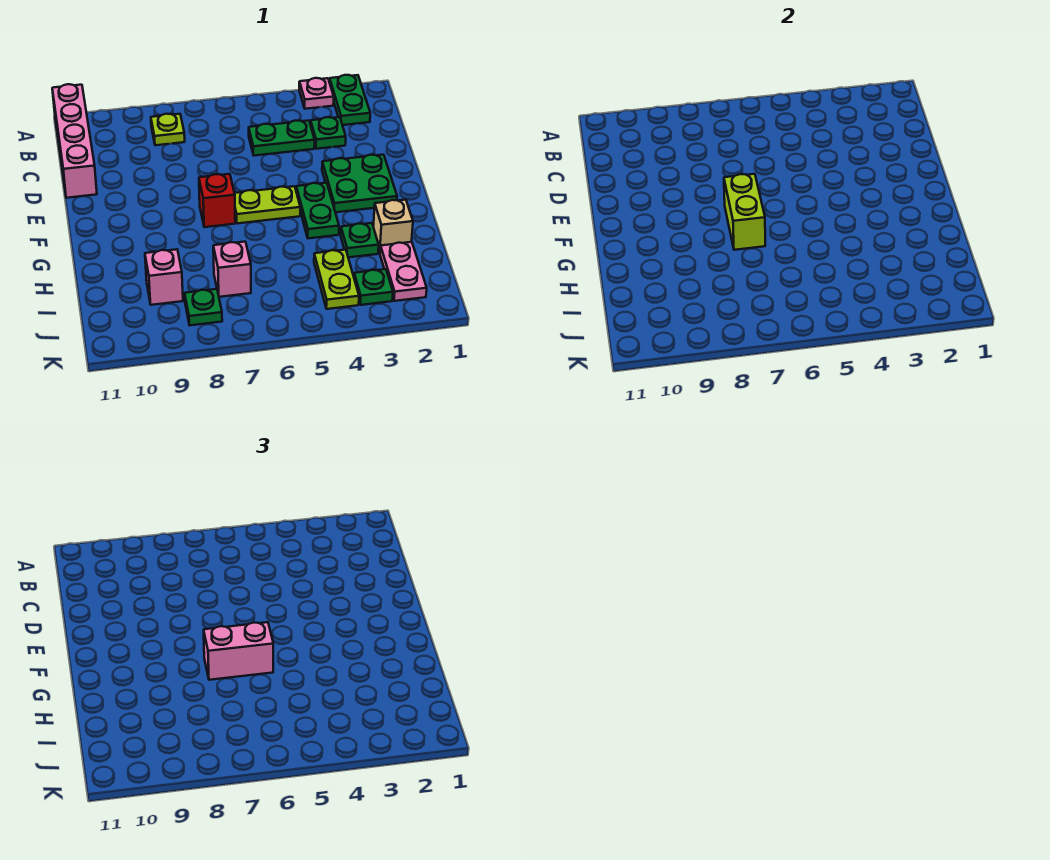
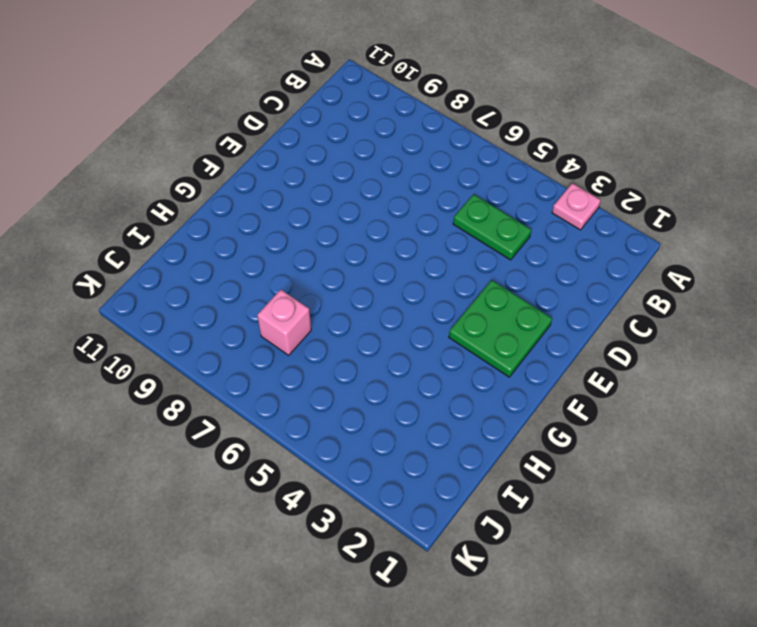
none -> green 1x2 plate [329,75,370,125]
none -> pink 1x4 brick [52,84,97,198]
none -> lime 1x1 plate [151,114,185,145]

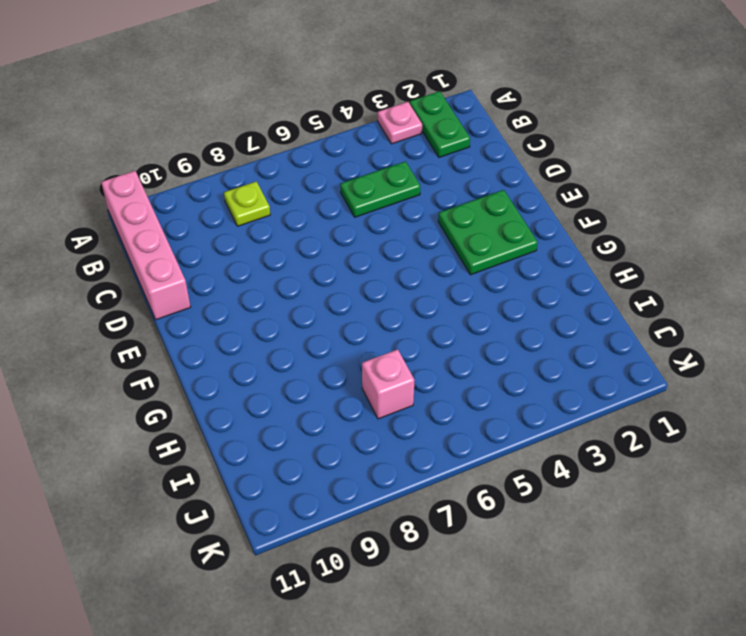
none -> green 1x1 plate [311,117,346,149]
none -> green 1x2 plate [296,183,339,238]
none -> lime 1x2 plate [235,186,300,223]

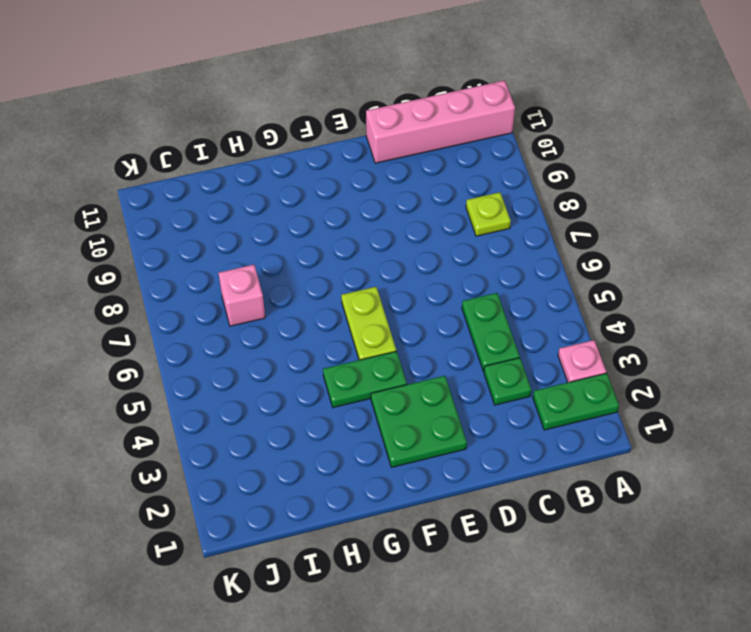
none -> red 1x1 brick [199,174,235,227]
none -> tan 1x1 brick [373,200,413,253]
none -> green 1x1 plate [341,223,379,257]

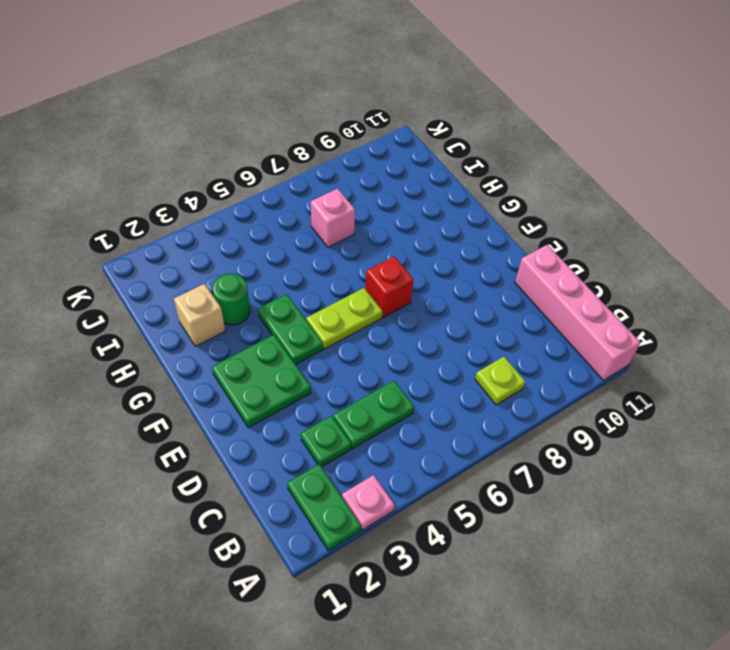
green 1x1 round brick [213,273,250,325] -> green 1x1 plate [341,223,379,257]
none -> pink 1x2 plate [380,242,427,301]
none -> lime 1x2 plate [314,250,359,309]
none -> pink 1x1 brick [145,249,183,305]

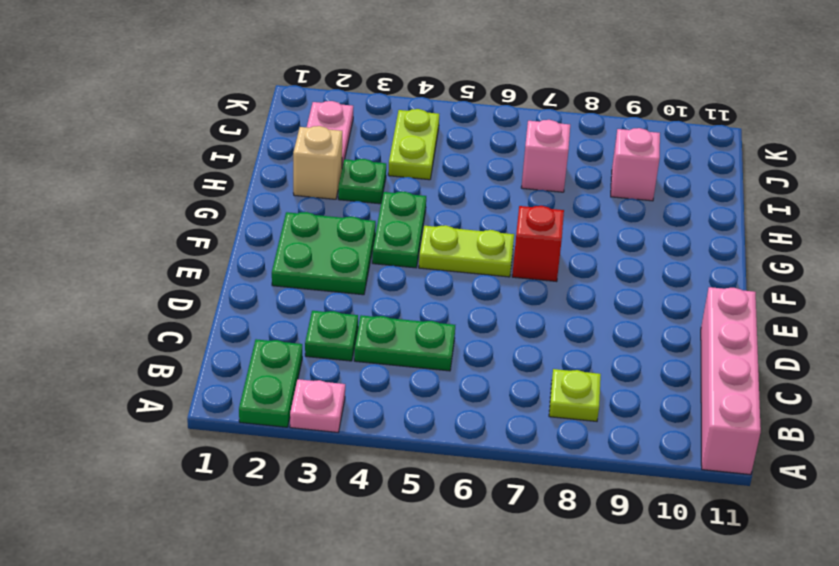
none -> green 1x1 plate [354,269,393,305]
none -> green 1x1 plate [185,289,222,325]
none -> lime 1x2 brick [724,174,765,250]

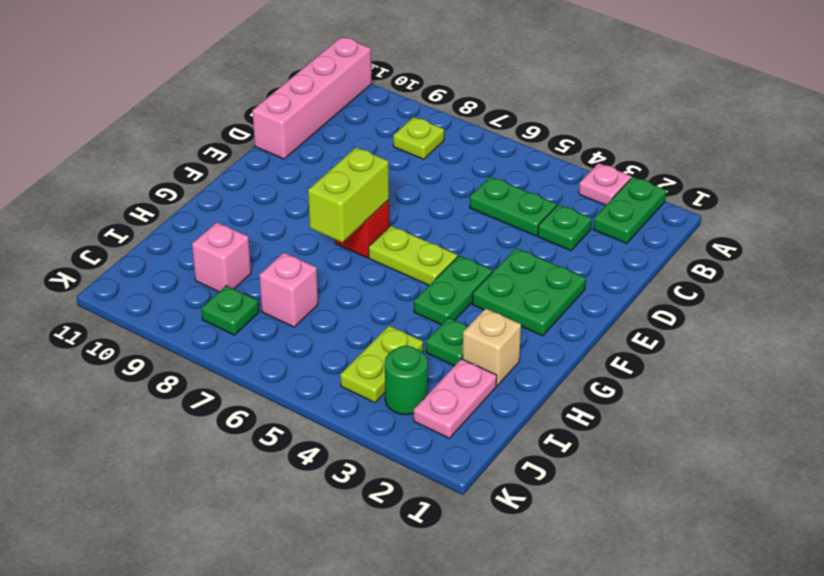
green 1x1 round brick [385,346,428,415] -> green 1x1 plate [354,269,393,305]
none -> pink 1x2 brick [204,622,273,680]

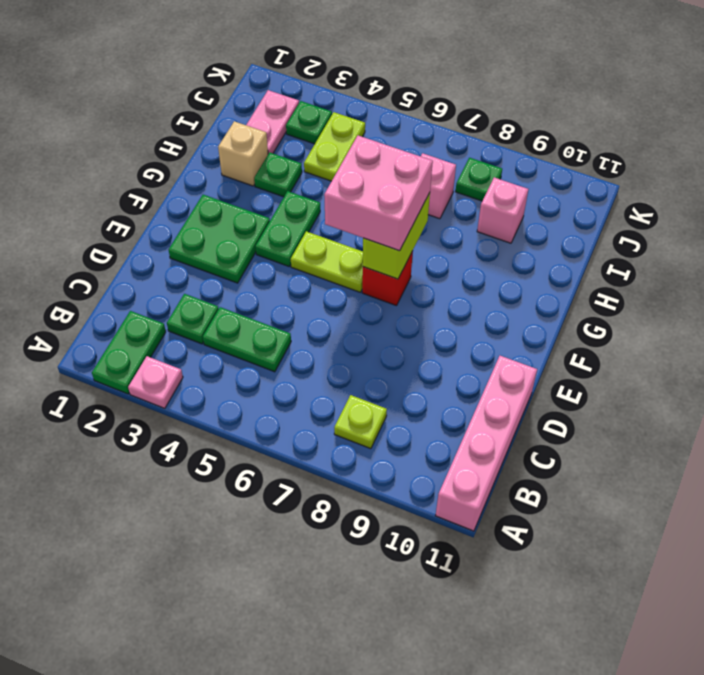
pink 2x2 brick [324,136,433,251] -> pink 1x2 brick [204,622,273,680]

